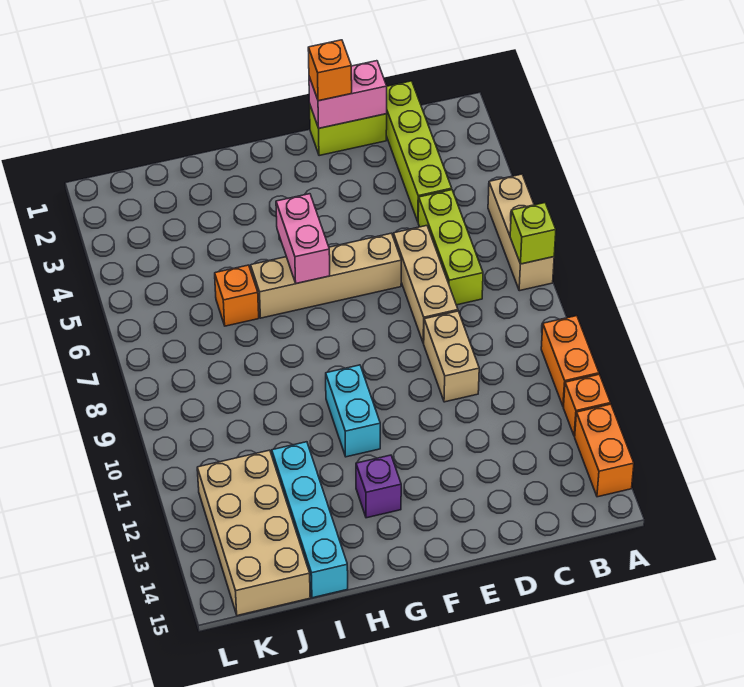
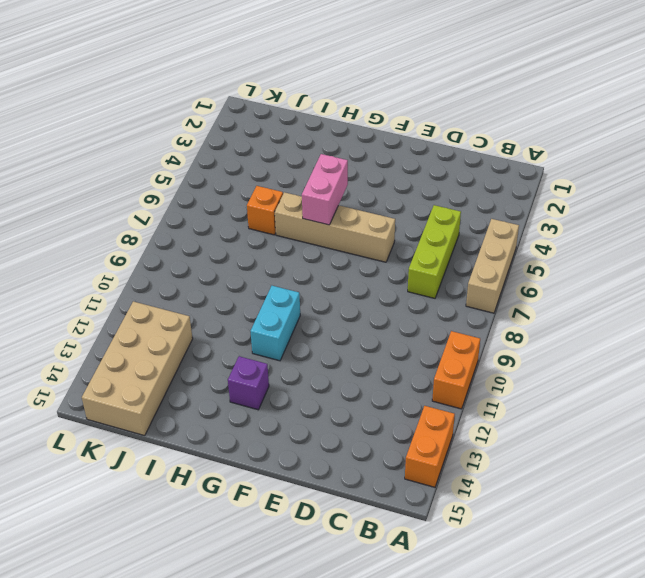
none -> orange 1x1 brick [563,374,610,436]
none -> lime 1x4 brick [386,81,452,221]
none -> lime 1x2 brick [310,106,387,156]

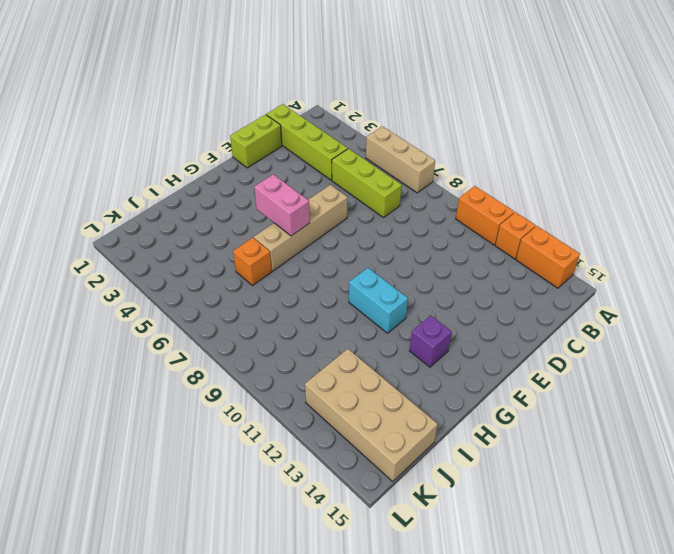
none -> tan 1x3 brick [393,226,458,343]
none -> tan 1x2 brick [424,311,479,402]
none -> cyan 1x4 brick [272,442,348,598]

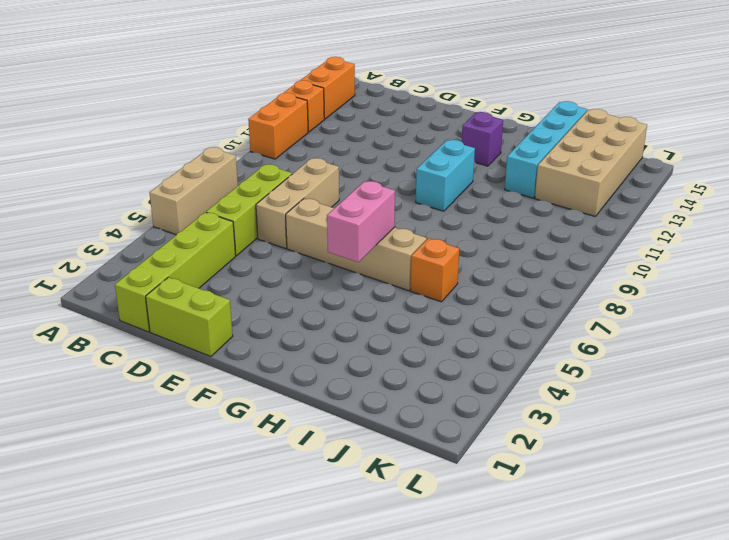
none -> tan 1x2 brick [424,311,479,402]
none -> lime 1x1 brick [510,203,556,264]
none -> pink 1x2 brick [309,61,387,128]

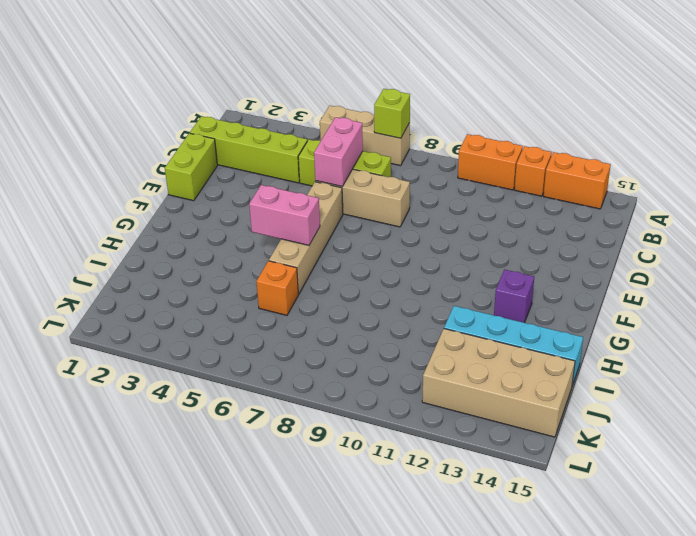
pink 1x2 brick [314,117,363,186] -> pink 1x2 brick moved to [309,61,387,128]
none -> tan 1x2 brick [424,311,479,402]
none -> cyan 1x2 brick [326,365,380,457]
none -> orange 1x1 brick [308,40,352,101]

